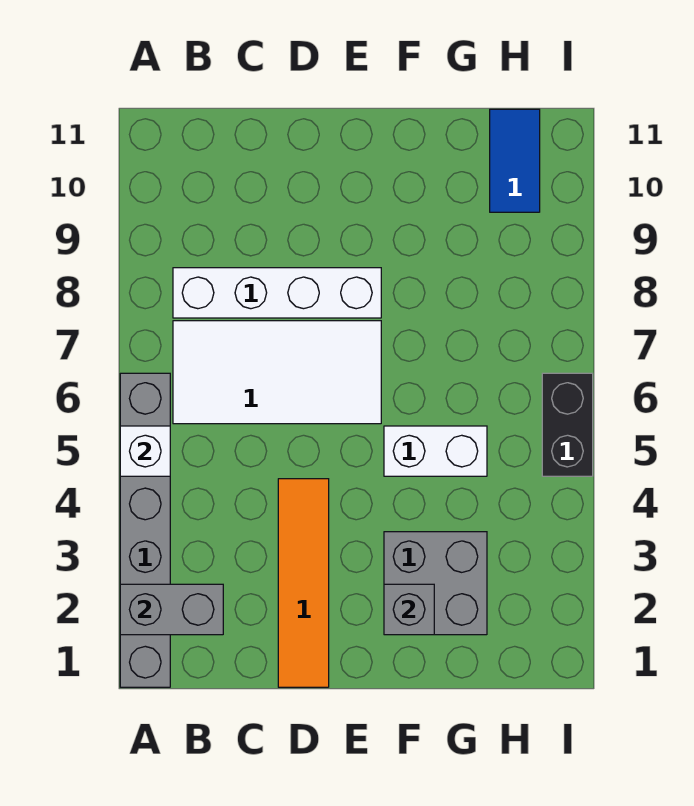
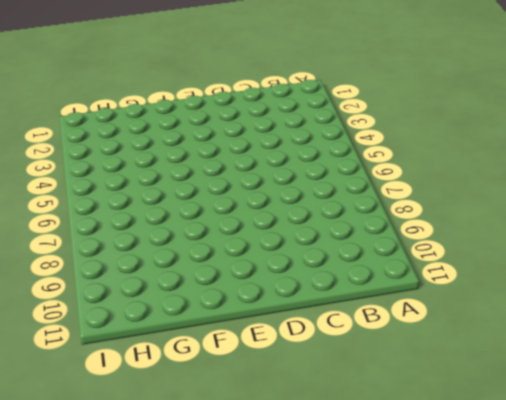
none -> grey 1x6 brick [120,373,170,687]
none -> white 2x4 tile [173,321,381,424]

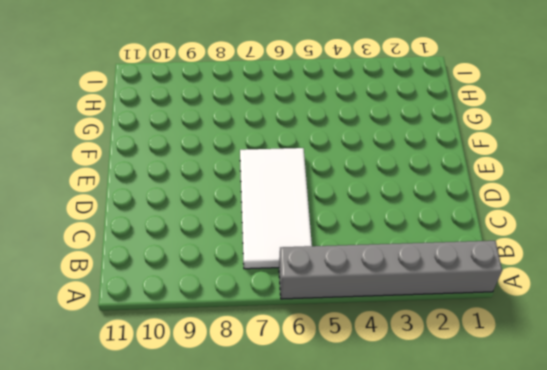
none -> white 1x4 brick [173,268,381,318]
none -> orange 1x4 tile [278,479,329,687]

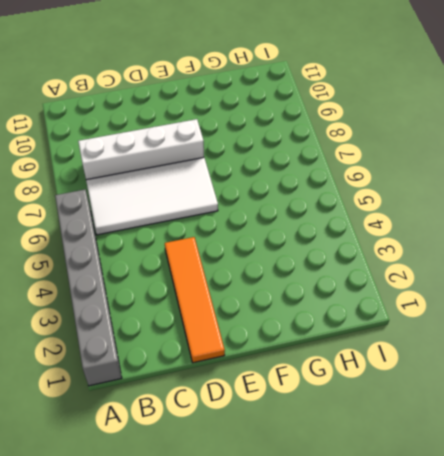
none -> grey 2x2 brick [384,532,487,635]
none -> white 1x2 brick [384,426,487,476]

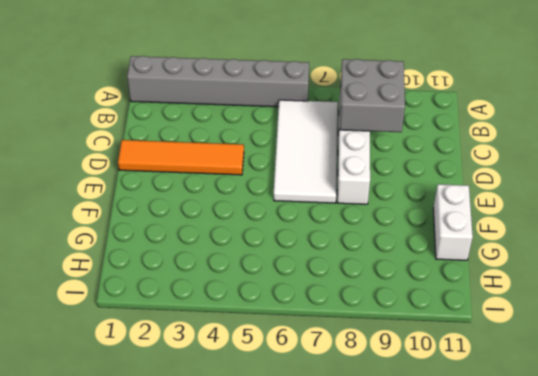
grey 2x2 brick [340,59,405,132] -> grey 2x2 brick moved to [384,532,487,635]
white 1x2 brick [433,184,473,260] -> white 1x2 brick moved to [384,426,487,476]
none -> blue 1x2 tile [490,109,540,212]
none -> black 1x2 brick [542,373,593,476]

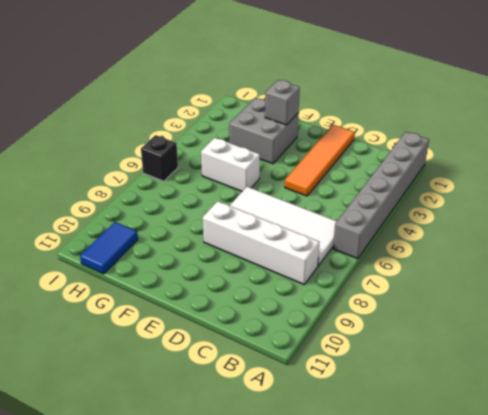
black 1x1 brick [141,135,178,181] -> black 1x2 brick [542,373,593,476]
none -> grey 1x2 brick [120,584,223,635]
none -> white 1x1 brick [120,426,170,476]

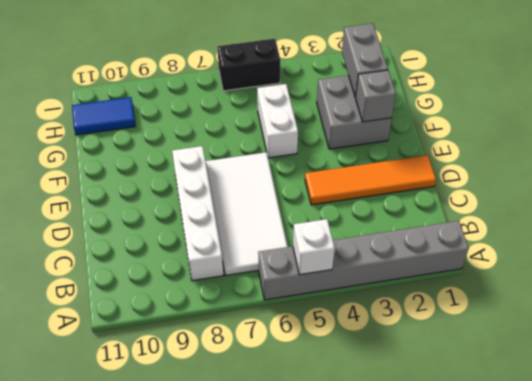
grey 1x2 brick [342,23,388,98] -> grey 1x2 brick moved to [120,584,223,635]

